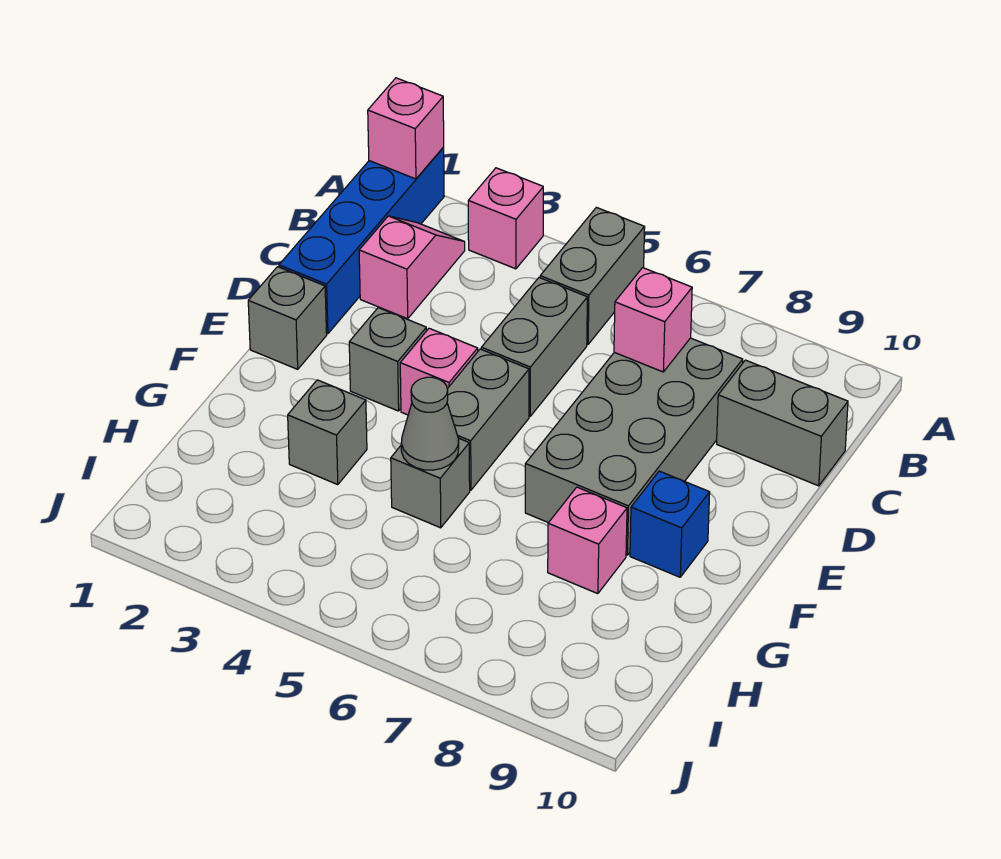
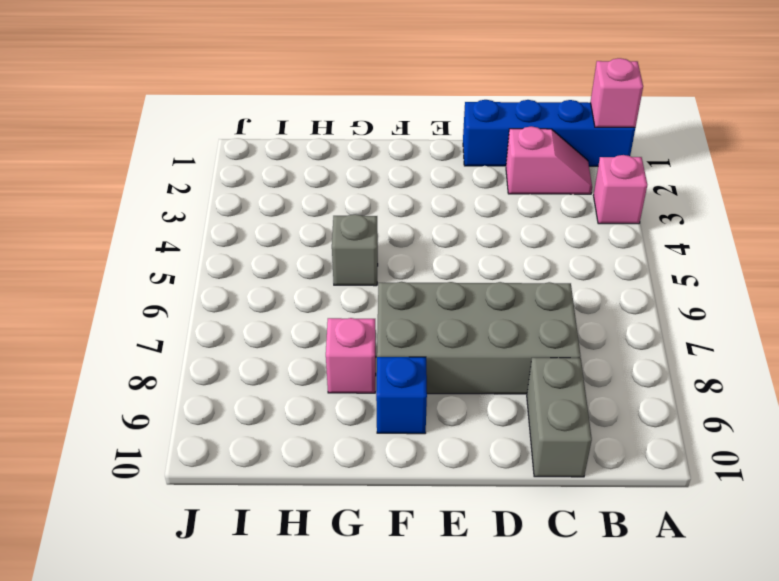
none -> grey 1x2 brick [540,207,645,344]
none -> grey 1x2 brick [481,278,587,416]
none -> grey 1x1 brick [248,267,327,369]

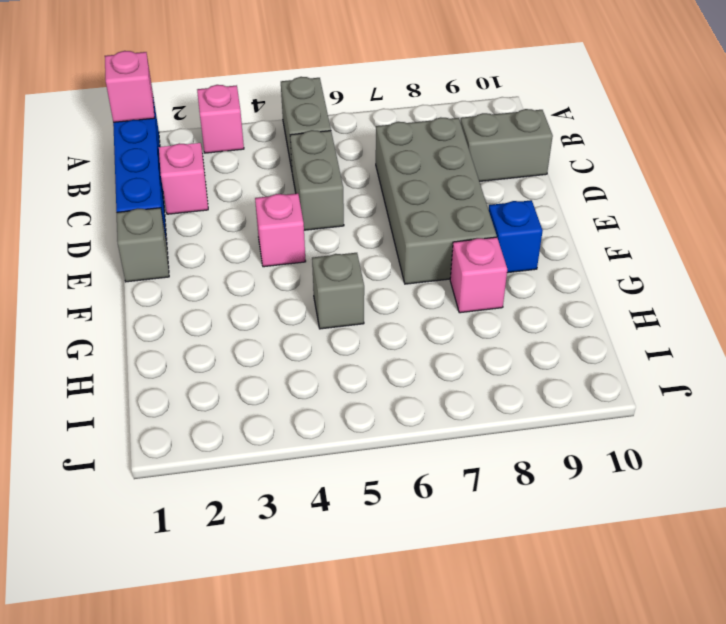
none -> grey 1x1 brick [349,308,426,411]
none -> grey 1x2 brick [447,349,529,490]
none -> grey 1x1 brick [288,380,367,485]

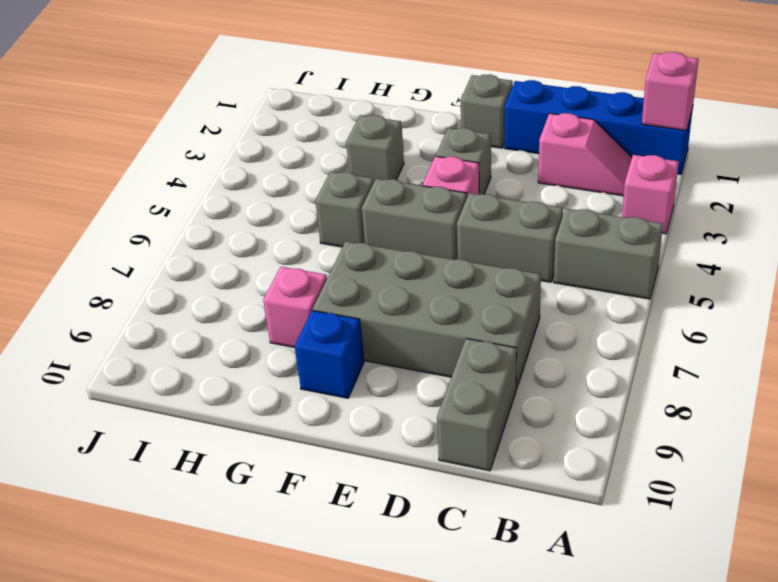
none -> pink 1x1 brick [614,268,692,372]
none -> grey 1x1 cone [401,377,459,470]

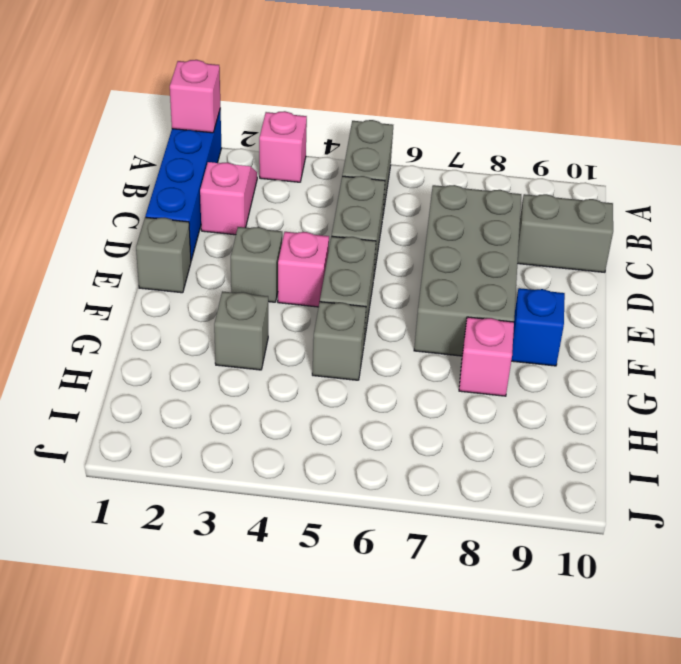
none -> pink 1x1 brick [614,268,692,372]
none -> grey 1x1 cone [401,377,459,470]

